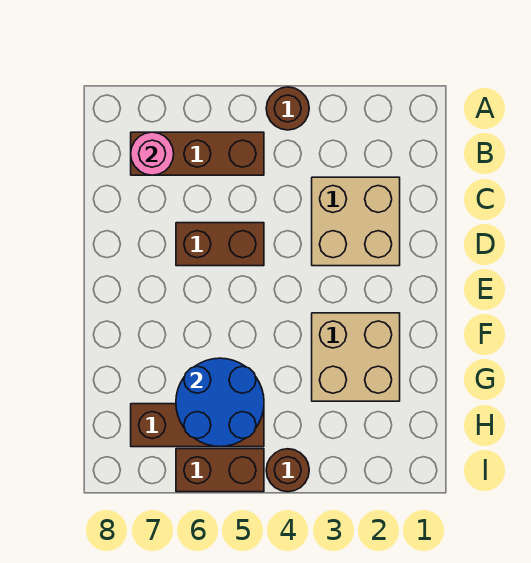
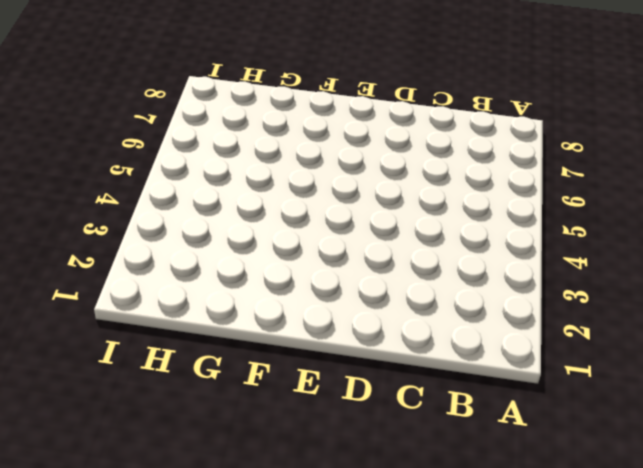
none -> brown 1x1 round brick [266,87,309,130]
none -> brown 1x3 brick [131,132,264,175]

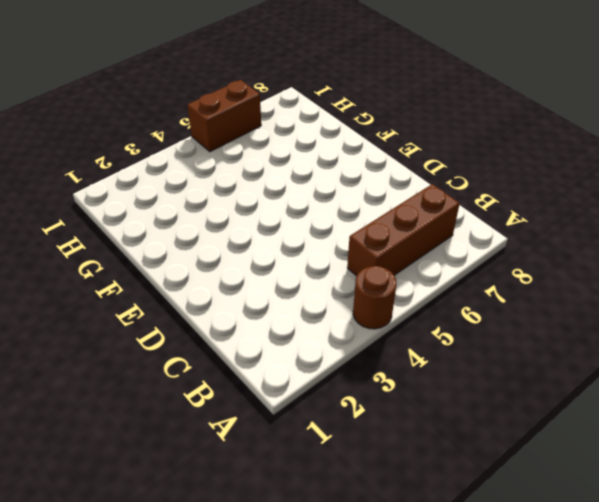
none -> tan 2x2 brick [312,177,400,266]
none -> brown 1x2 brick [176,223,264,266]

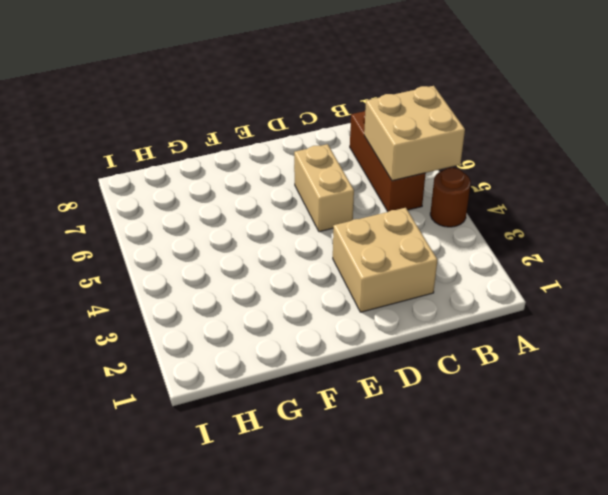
tan 2x2 brick [364,86,465,181] -> tan 2x2 brick moved to [312,313,400,401]
tan 1x2 brick [294,144,354,232] -> brown 1x2 brick [176,223,264,266]
none -> brown 1x3 brick [131,404,264,447]
none -> brown 1x1 round brick [266,449,309,492]

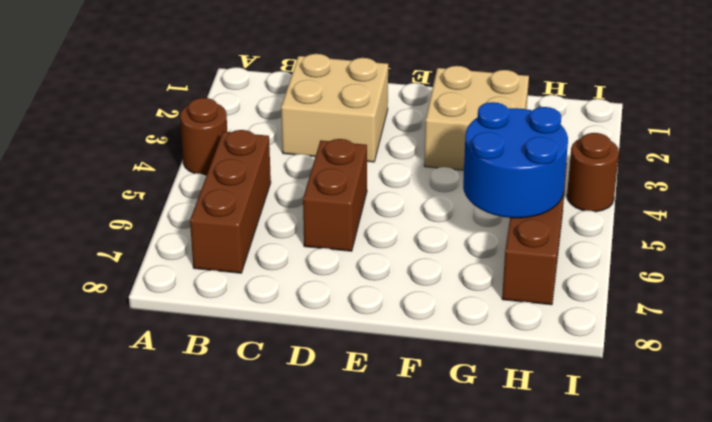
none -> brown 1x2 brick [176,449,264,492]
none -> pink 1x1 round brick [131,132,174,175]

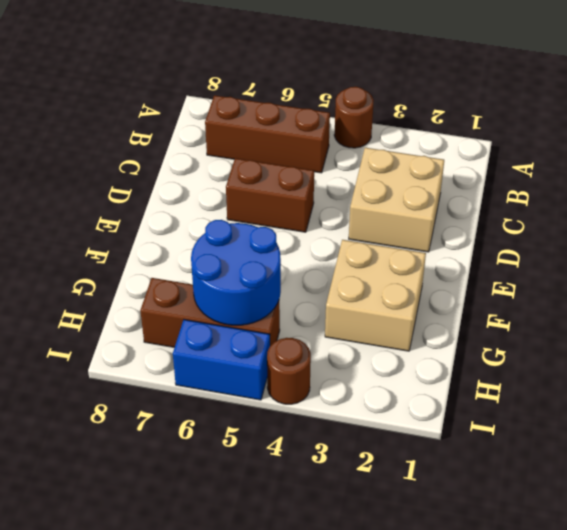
blue 1x2 brick [173,320,270,400] -> brown 1x2 brick [176,449,264,492]
none -> pink 1x1 round brick [131,132,174,175]

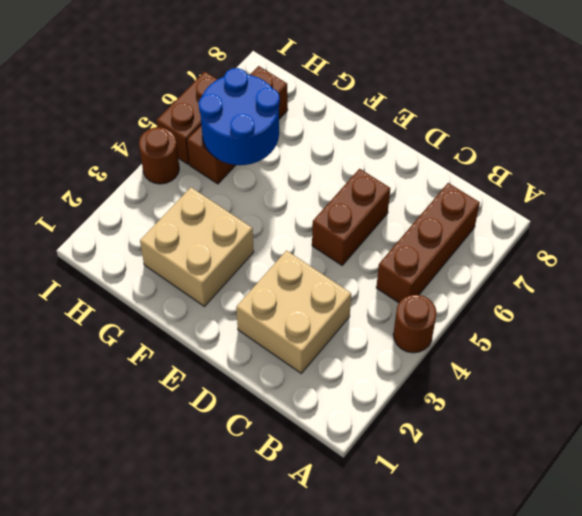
none -> pink 1x1 round brick [131,132,174,175]

